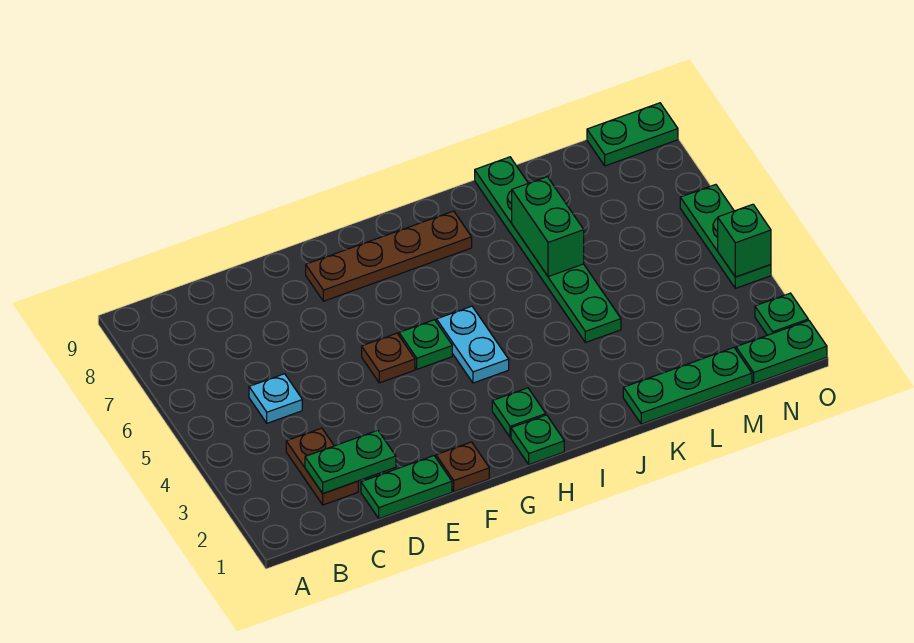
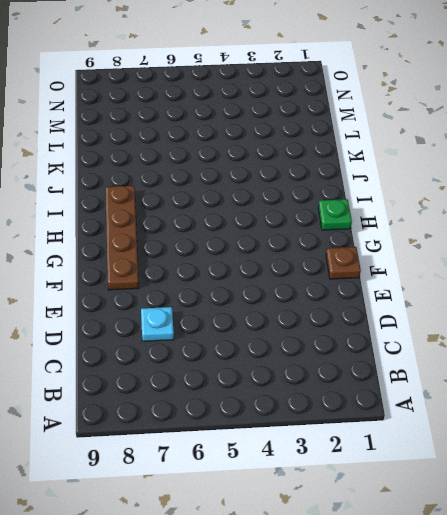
cyan 1x1 plate [141,307,174,341] -> cyan 1x1 plate moved to [249,374,302,423]
none -> brown 1x2 plate [286,428,358,505]
none -> green 1x2 plate [361,456,452,519]
none -> brown 1x1 plate [362,333,415,383]

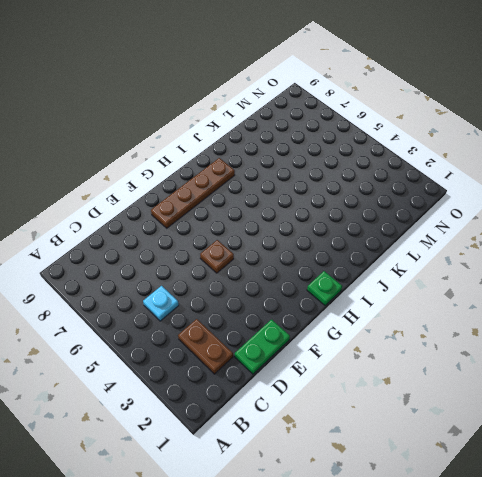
none -> brown 1x1 plate [436,442,489,492]
none -> green 1x1 plate [399,320,452,369]
none -> green 1x1 plate [492,388,546,437]

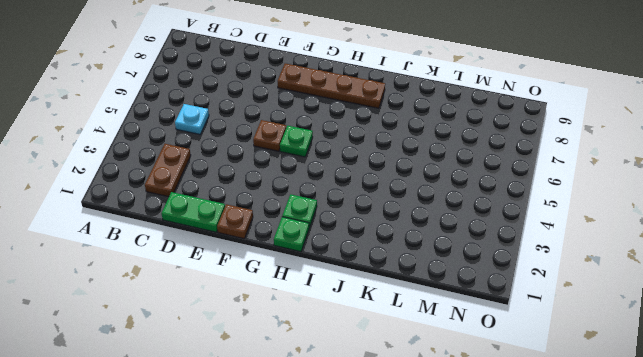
none -> cyan 1x2 plate [437,306,509,383]
none -> green 1x3 plate [623,348,752,424]
none -> green 1x6 plate [475,157,621,343]

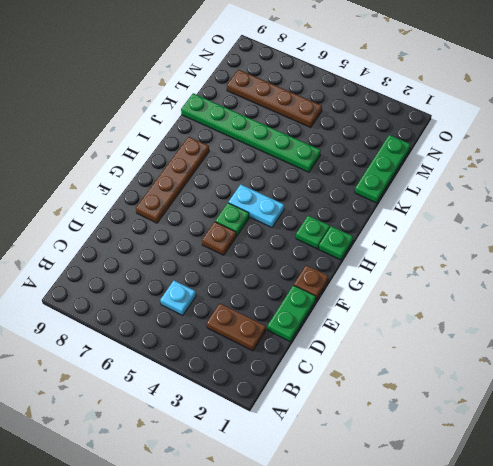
brown 1x4 plate [227,70,322,127] -> none
none -> green 1x2 plate [736,320,827,383]
none -> green 1x2 plate [587,103,678,166]
none -> green 1x1 plate [755,293,808,335]

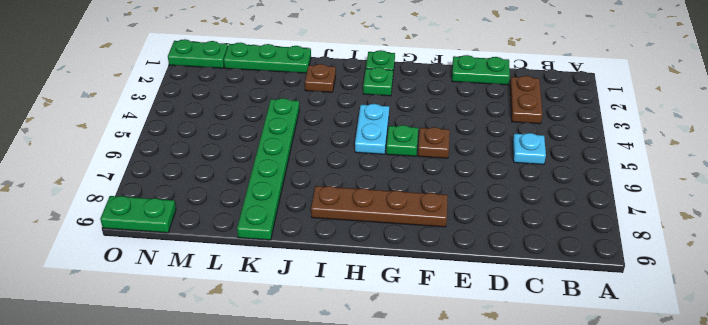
brown 1x1 plate [305,64,336,92] -> brown 1x1 plate moved to [436,442,489,492]
none -> green 1x1 plate [755,293,808,335]
none -> green 1x3 plate [680,185,771,288]
none -> green 1x2 plate [305,430,396,493]

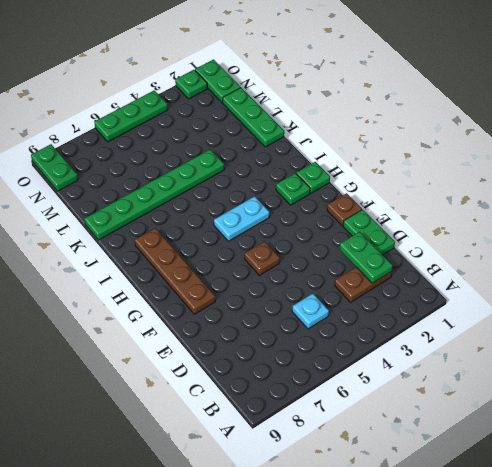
none -> green 1x1 plate [399,320,452,369]
none -> green 1x2 brick [512,177,584,277]
none -> green 1x1 brick [718,204,771,277]

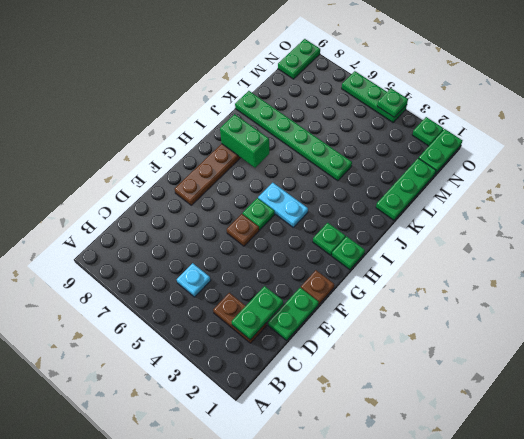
green 1x2 brick [220,114,269,168] -> green 1x2 brick moved to [512,177,584,277]
green 1x1 plate [377,88,408,117] -> green 1x1 brick [718,204,771,277]

